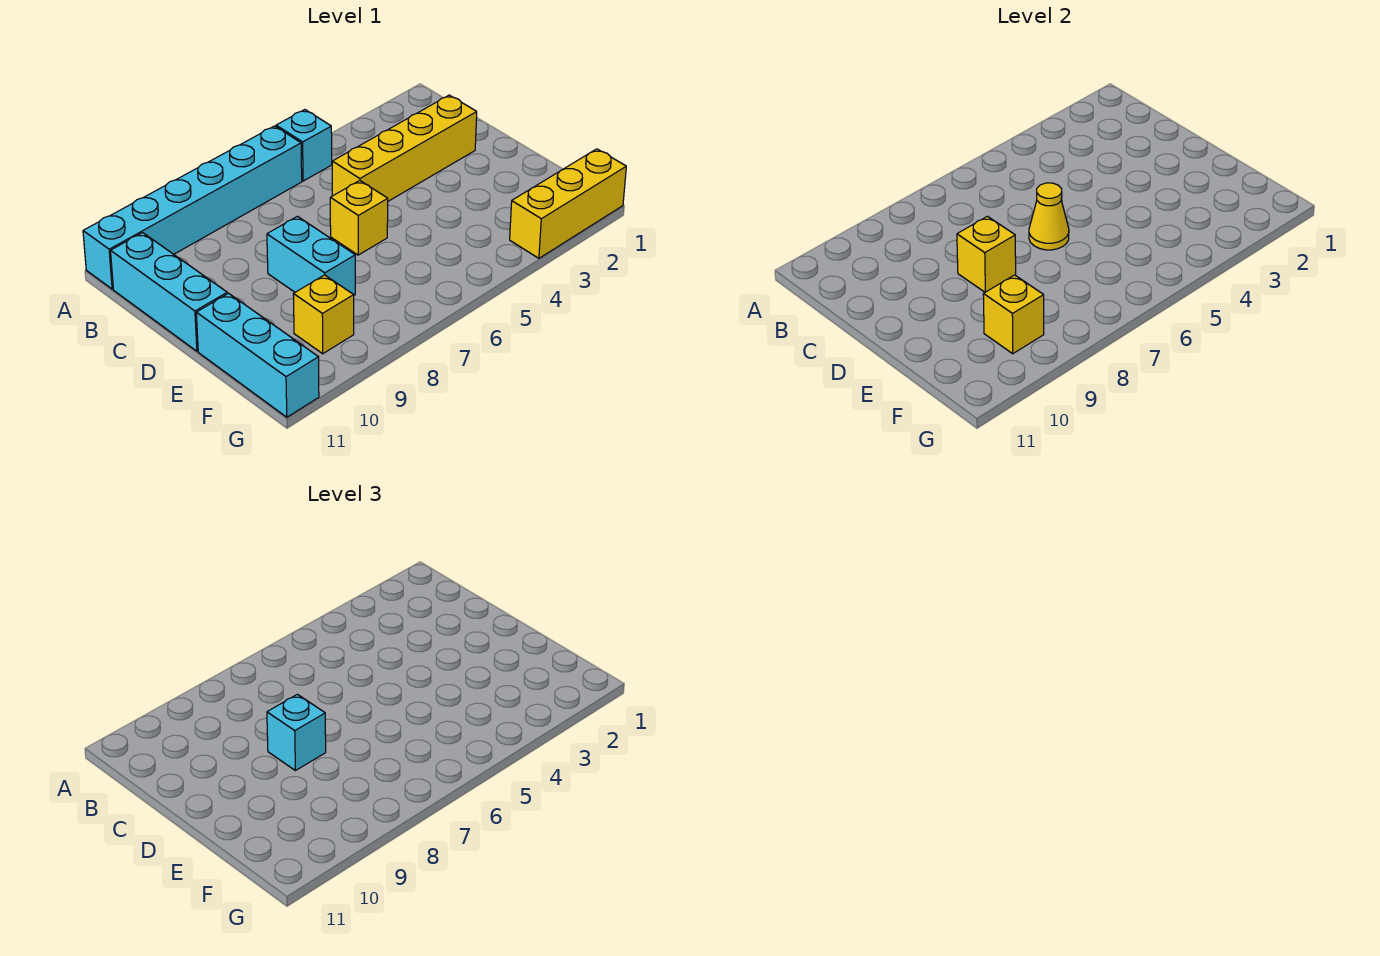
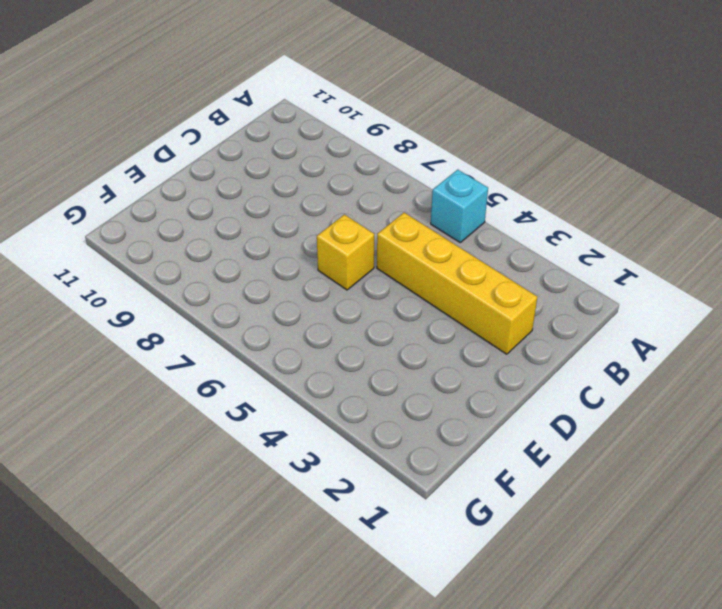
none -> cyan 1x6 brick [83,126,302,289]
none -> cyan 1x3 brick [111,233,227,351]
none -> cyan 1x2 brick [267,216,355,295]

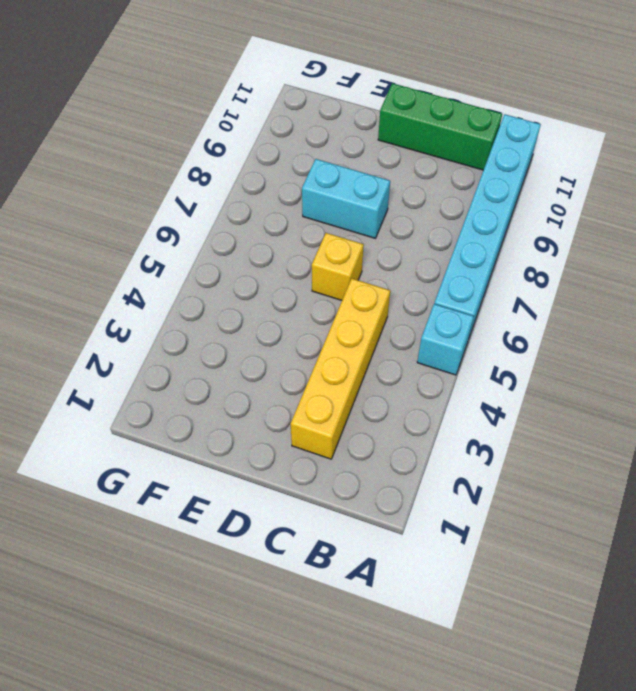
green 1x3 brick [378,83,502,170] -> cyan 1x3 brick [111,233,227,351]
none -> cyan 1x3 brick [196,293,319,417]
none -> yellow 1x1 brick [293,275,354,354]
none -> yellow 1x3 brick [510,149,626,258]

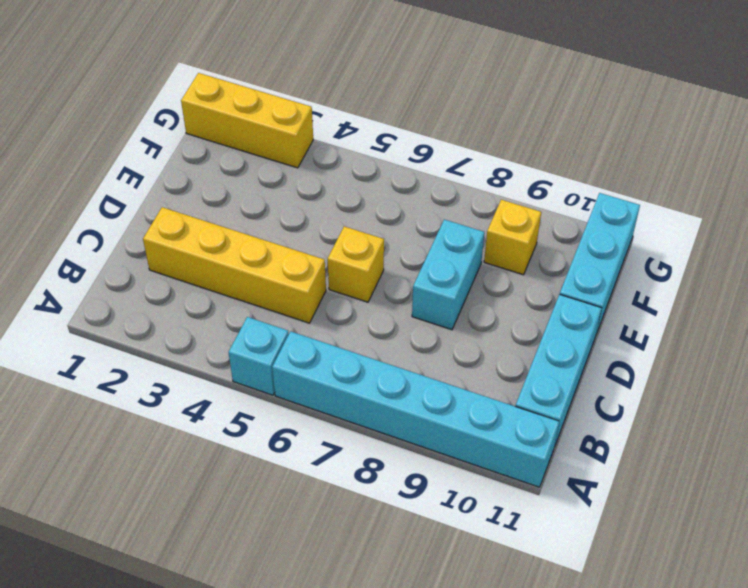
none -> yellow 1x1 cone [1029,183,1069,250]
none -> yellow 1x1 brick [957,216,1016,292]
none -> yellow 1x1 brick [983,275,1044,354]

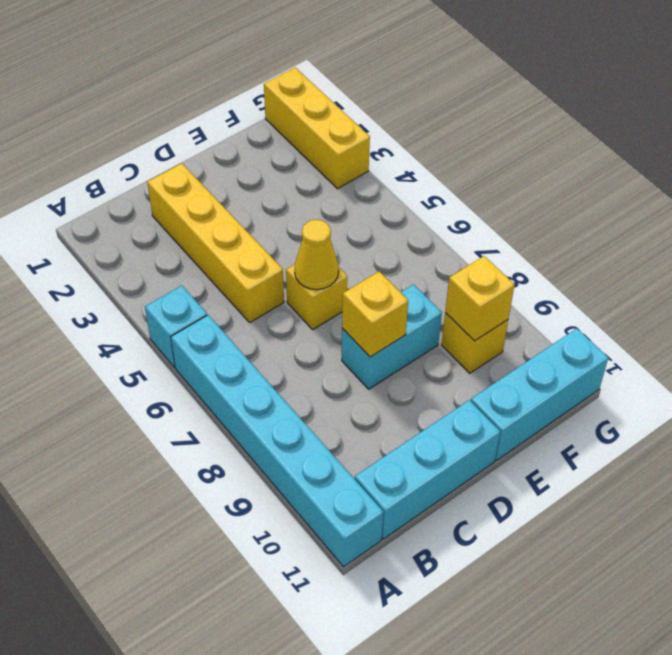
none -> cyan 1x1 brick [267,694,326,771]

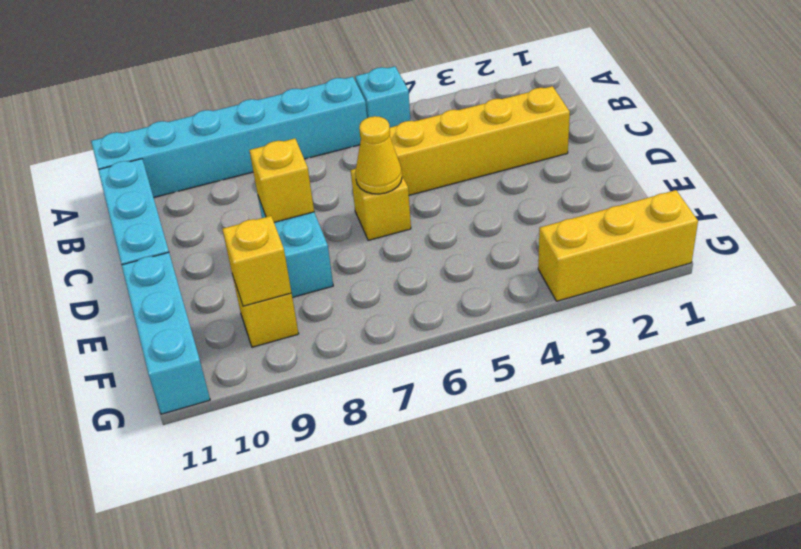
none -> cyan 1x1 brick [267,694,326,771]

